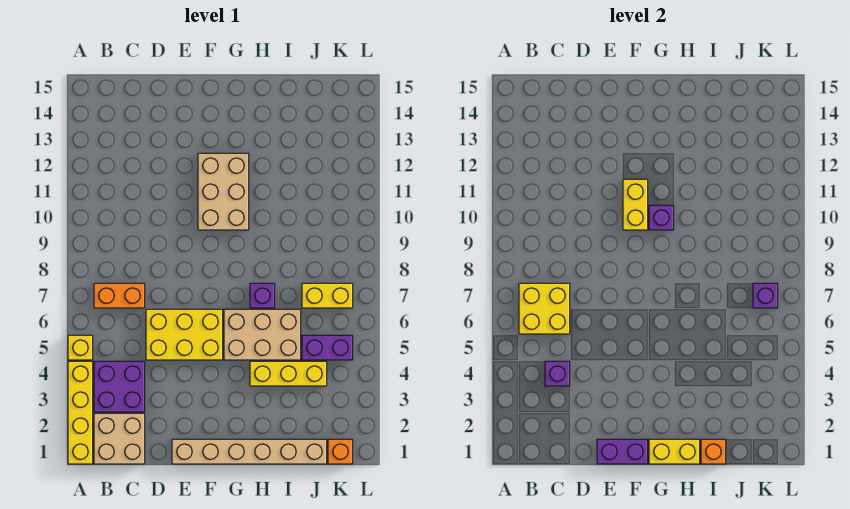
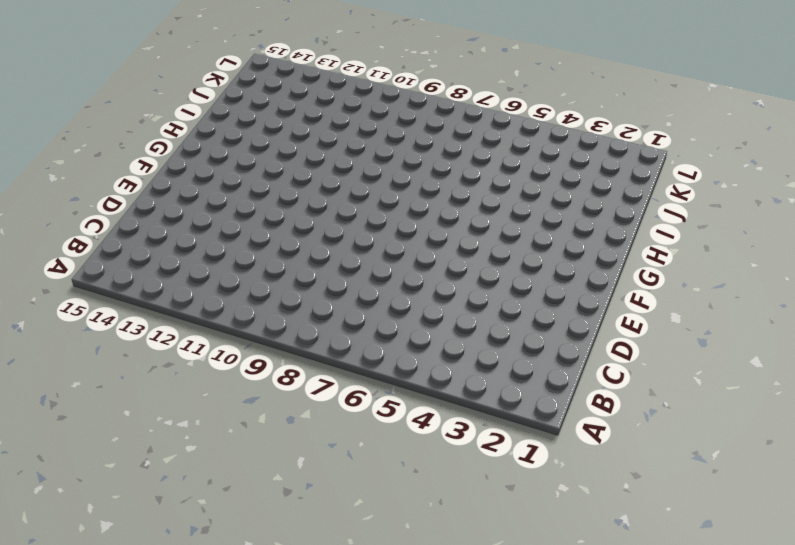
none -> yellow 1x4 brick [68,361,93,464]
none -> yellow 1x1 brick [68,335,93,360]
none -> tan 2x2 brick [94,413,145,464]

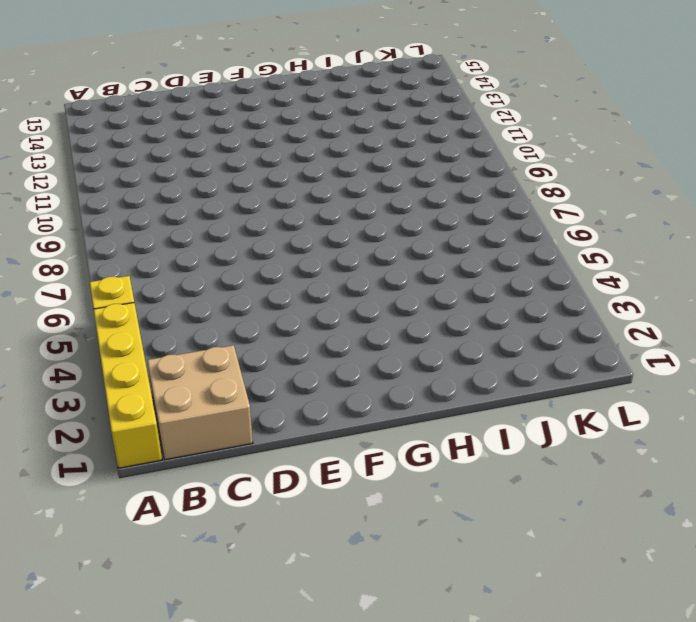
none -> purple 2x2 brick [94,361,145,412]
none -> orange 1x2 brick [94,283,145,308]
none -> yellow 2x3 brick [146,309,223,360]

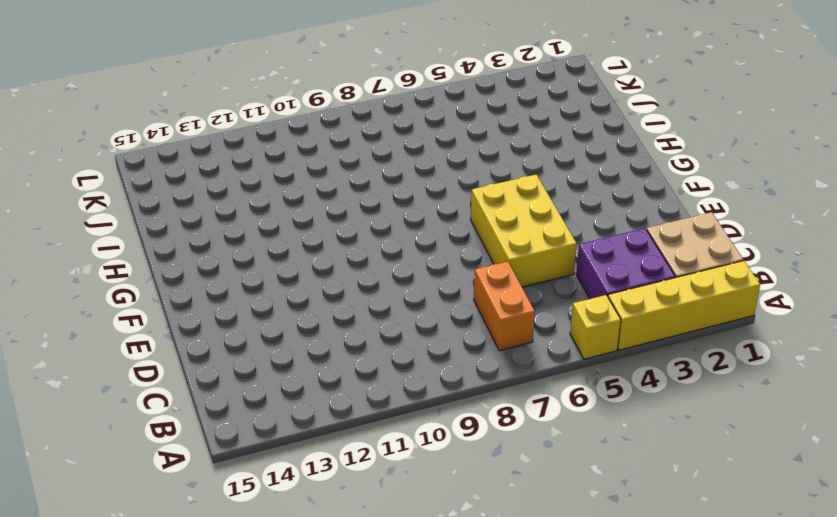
none -> tan 1x6 brick [172,439,327,464]
none -> tan 2x3 brick [198,153,249,230]
none -> tan 2x3 brick [224,309,301,360]

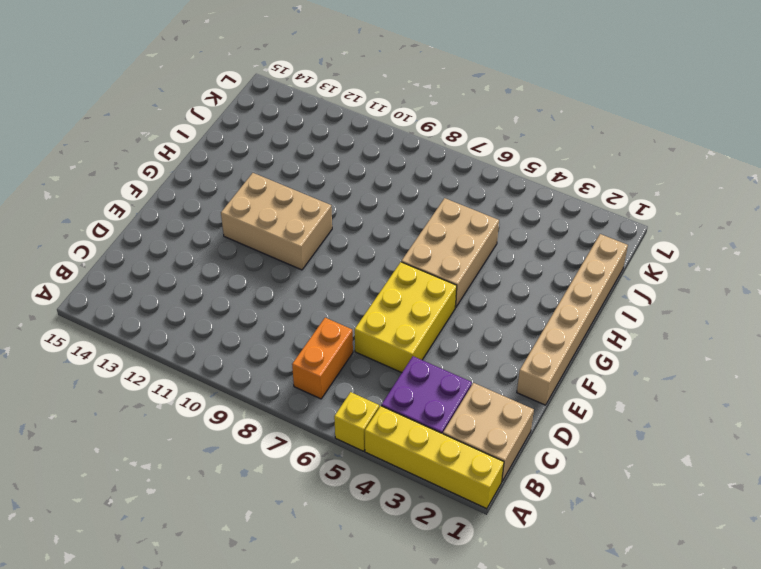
none -> yellow 1x3 brick [250,361,327,386]
none -> purple 1x1 brick [250,283,275,308]
none -> purple 1x2 brick [302,335,353,360]

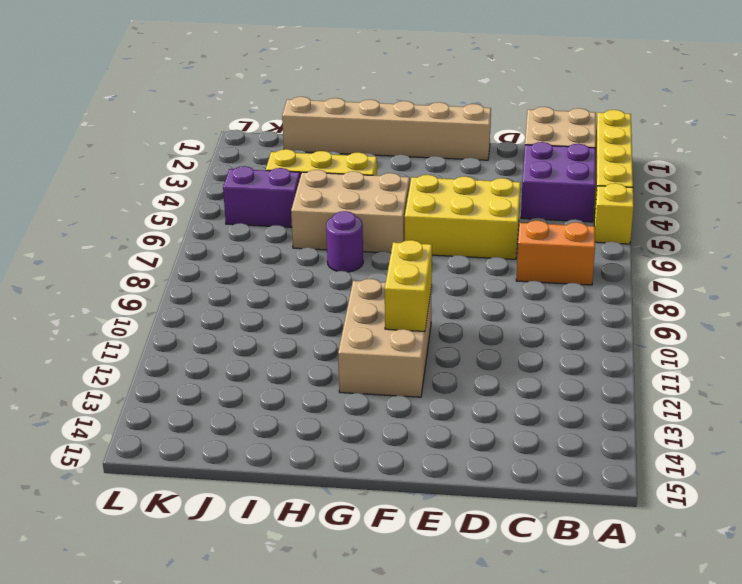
purple 1x1 round brick [326,211,363,272] -> purple 1x1 brick [250,283,275,308]
none -> yellow 1x2 brick [302,283,353,308]
none -> orange 1x1 brick [328,439,353,464]
none -> yellow 2x2 brick [519,283,570,334]

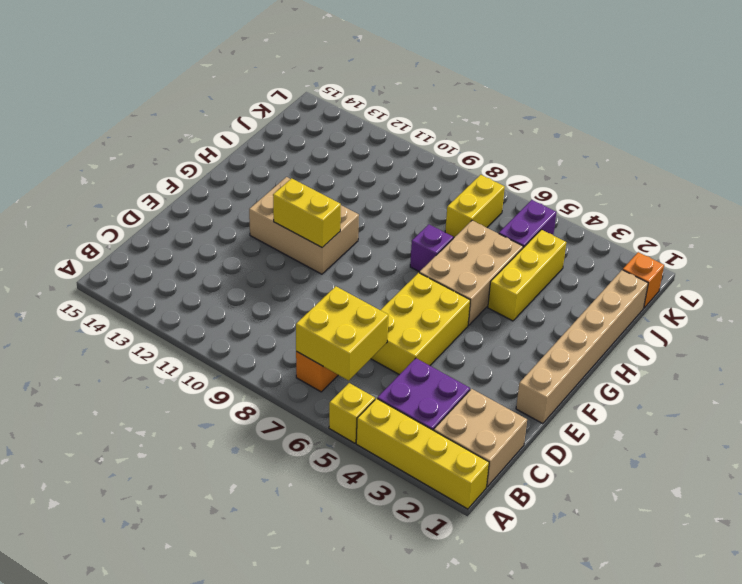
none -> purple 1x1 brick [545,361,570,386]
none -> purple 1x2 brick [597,439,648,464]
none -> yellow 1x2 brick [649,439,700,464]

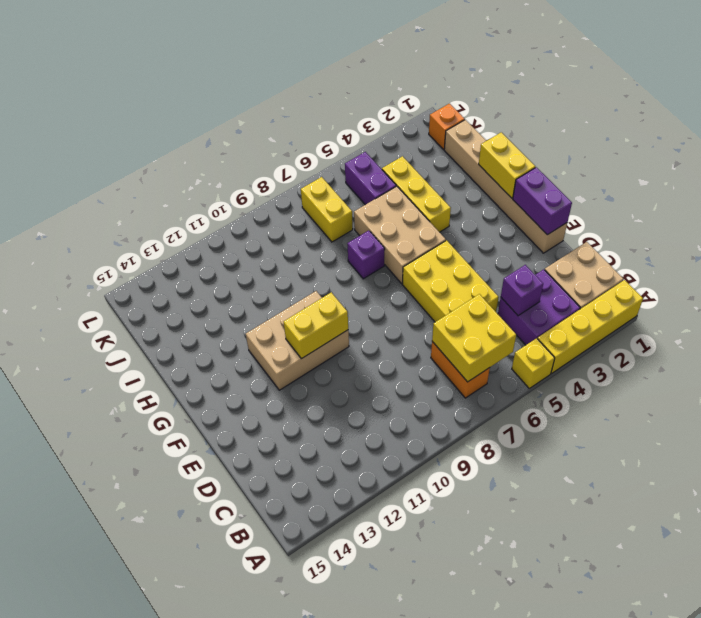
none -> purple 1x1 brick [649,205,674,230]
none -> orange 1x1 brick [701,439,726,464]
none -> purple 1x1 brick [753,283,778,308]

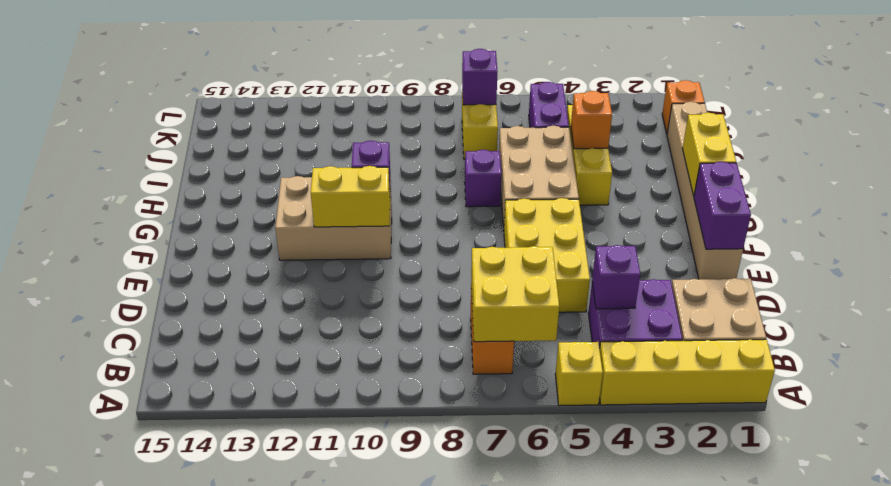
orange 1x1 brick [571,91,612,149] -> orange 1x1 brick moved to [701,439,726,464]

